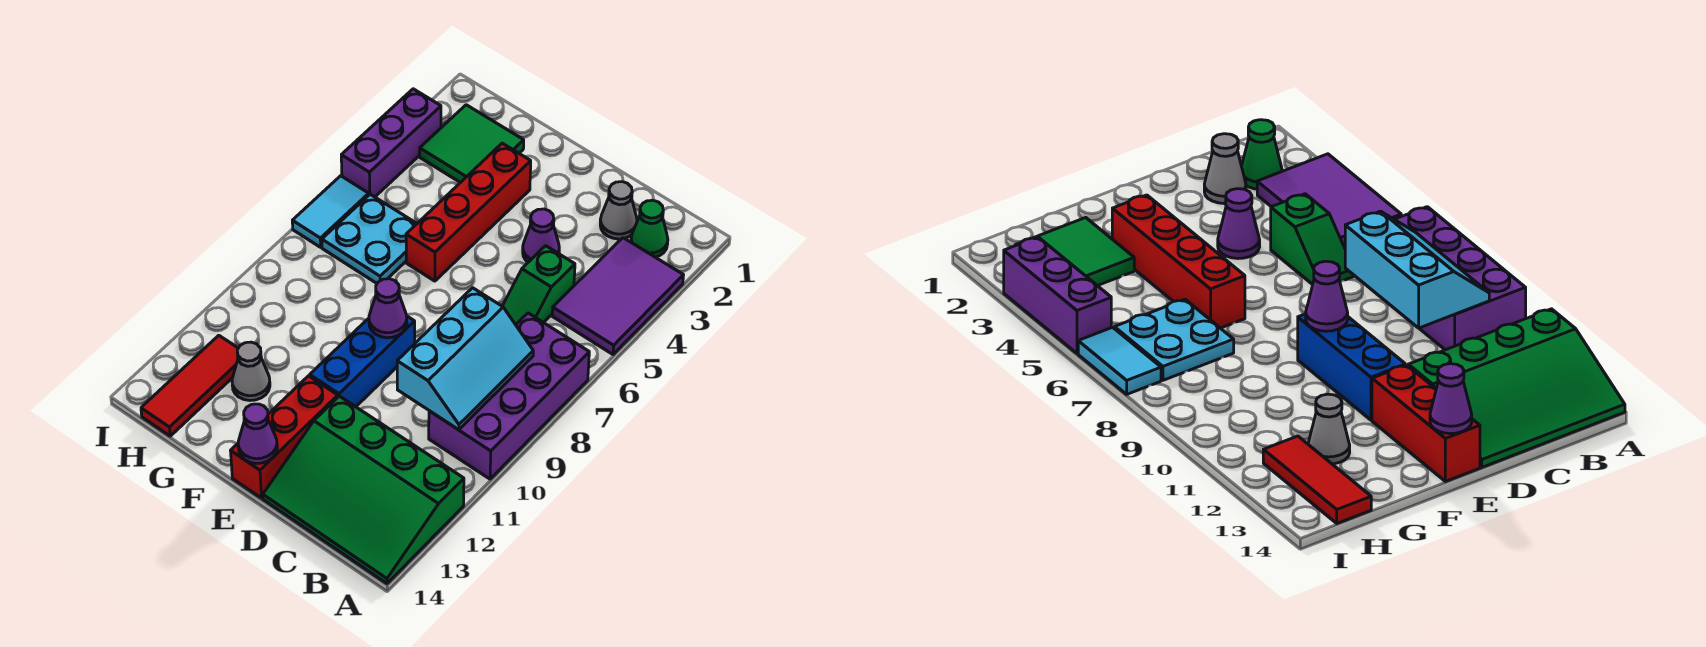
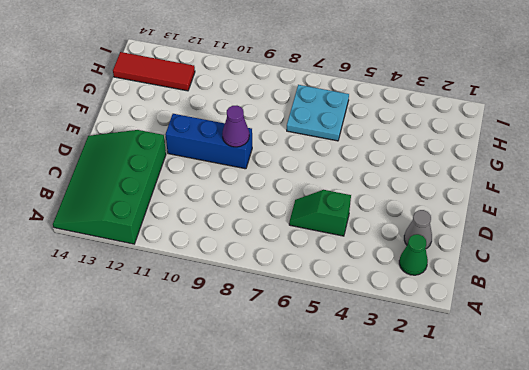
none -> purple 2x3 tile [552,238,683,354]
none -> purple 2x4 brick [429,313,589,479]
none -> purple 1x1 cone [523,209,559,262]

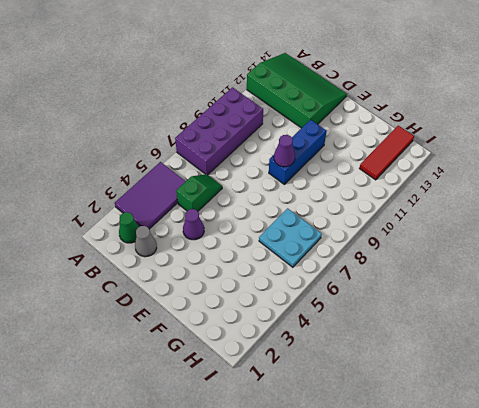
none -> red 1x3 brick [231,376,338,498]
none -> red 1x4 brick [406,143,531,281]
none -> green 2x2 tile [420,105,524,183]

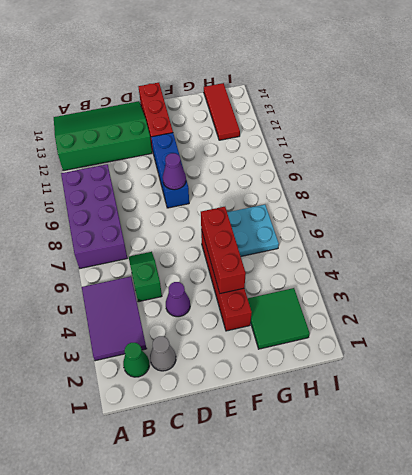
red 1x3 brick [201,207,246,294] -> none
none -> grey 1x1 cone [232,342,270,401]
none -> purple 1x3 brick [341,89,441,197]
none -> cyan 1x2 tile [292,176,369,247]

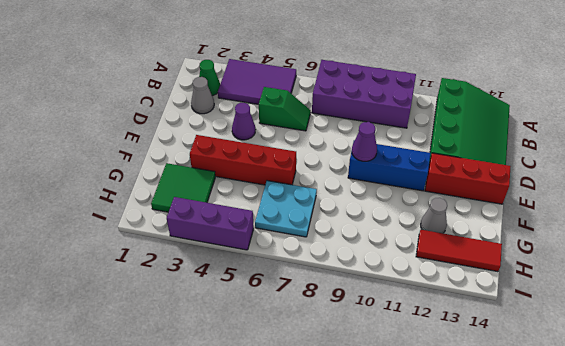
none -> cyan 1x2 tile [292,176,369,247]
none -> cyan 2x3 slope [397,288,533,430]
none -> purple 1x1 cone [238,404,277,464]

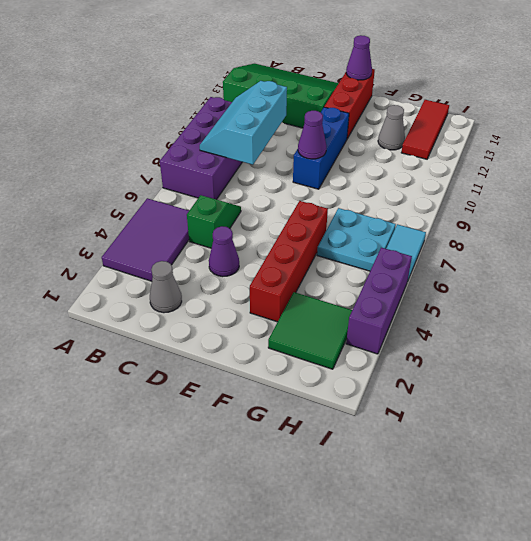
none -> green 1x1 cone [631,200,668,257]

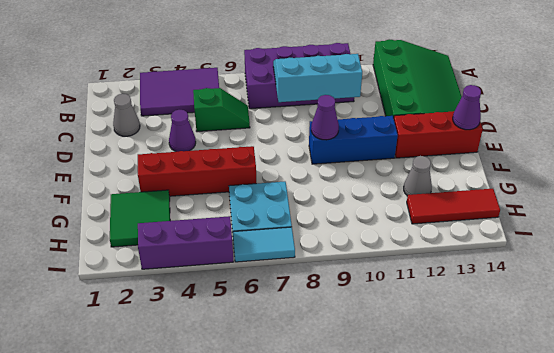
none -> green 1x1 cone [631,200,668,257]

